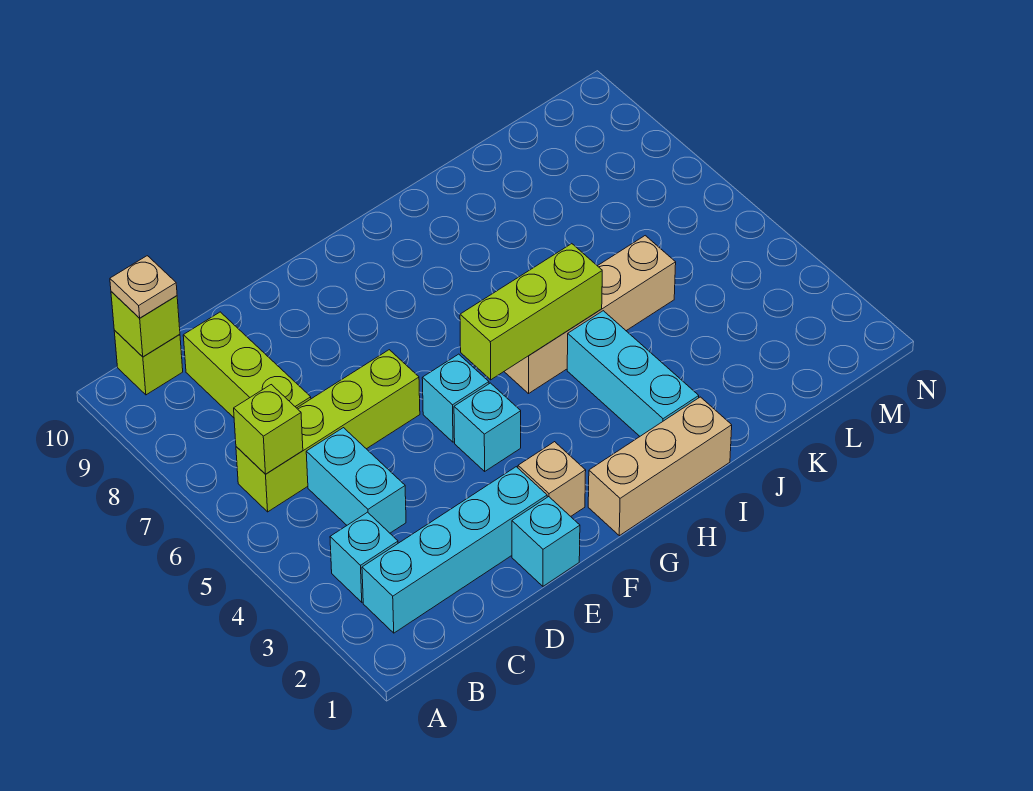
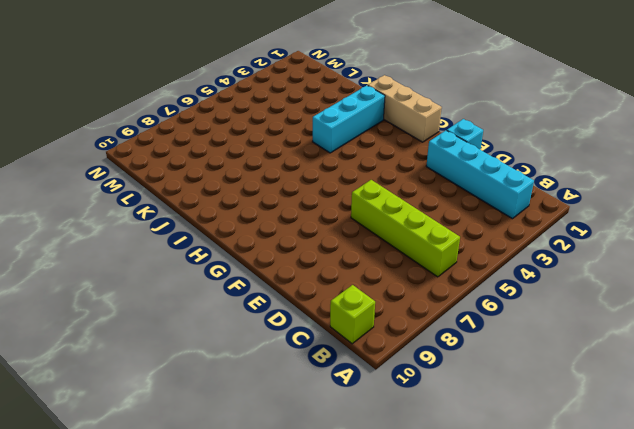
none -> cyan 1x1 brick [330,512,398,602]
none -> cyan 1x2 brick [306,428,406,533]
none -> lime 1x3 brick [183,312,311,418]

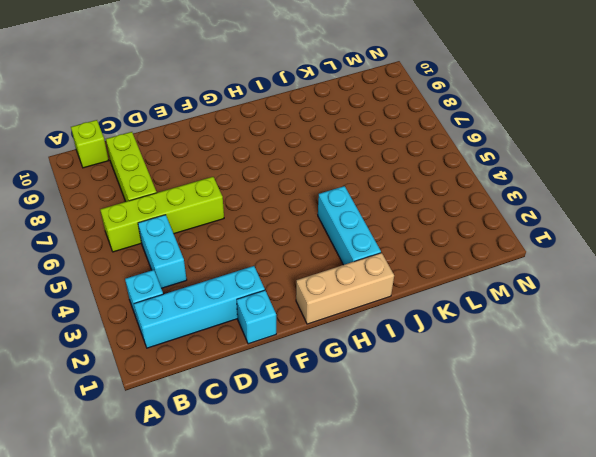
none -> tan 1x1 brick [518,442,586,516]
none -> cyan 1x1 brick [454,383,521,471]
none -> cyan 1x1 brick [422,354,489,442]

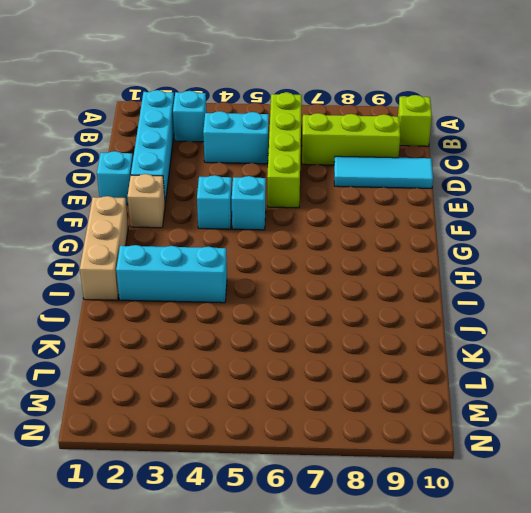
cyan 1x3 tile [334,156,433,188] -> none
none -> tan 1x4 brick [504,236,676,394]
none -> lime 1x1 brick [234,385,303,474]
none -> lime 1x1 brick [111,292,180,357]

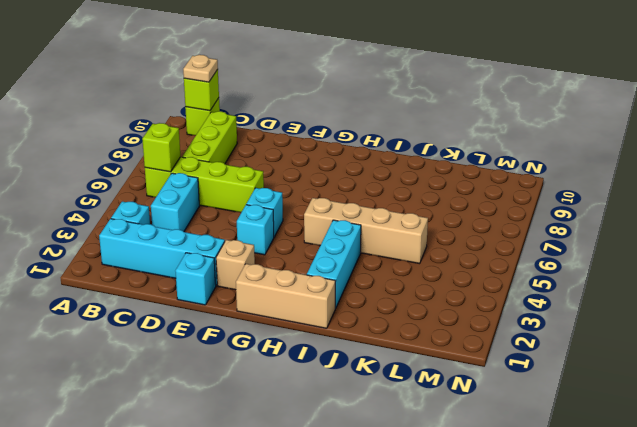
none -> lime 1x3 brick [460,244,602,380]

